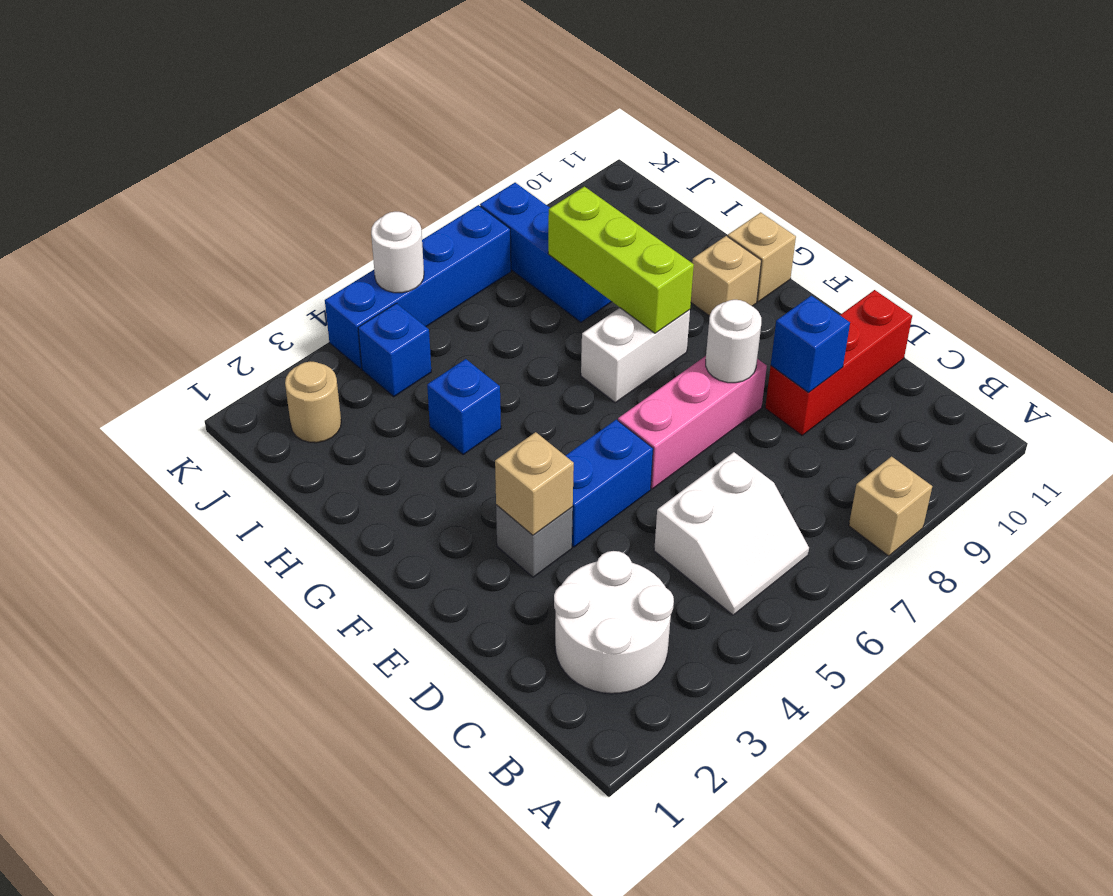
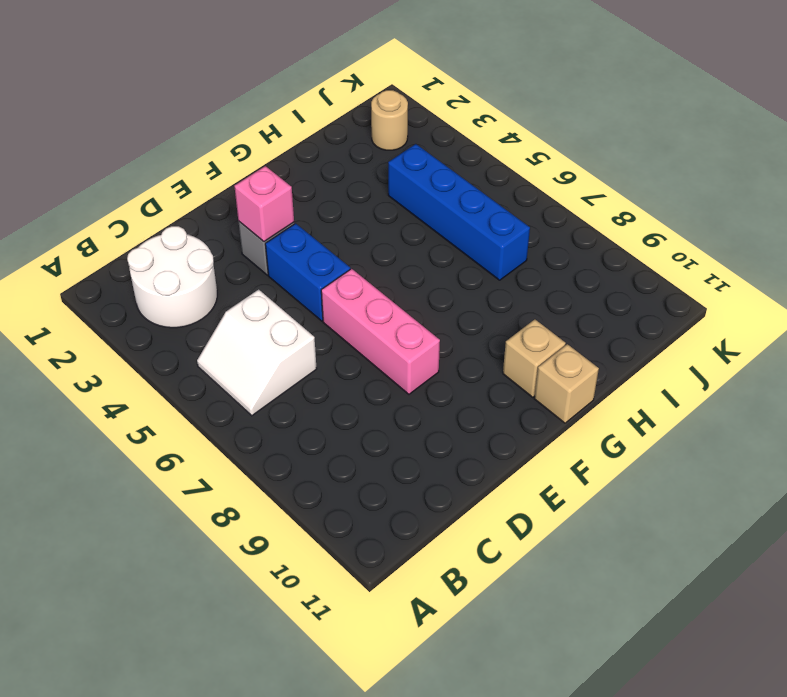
pink 1x1 brick [234,166,294,242] -> tan 1x1 brick [495,432,574,535]
blue 1x4 brick [388,144,530,280] -> blue 1x4 brick moved to [325,205,511,369]
none -> tan 1x1 brick [849,457,932,556]
none -> red 1x3 brick [765,290,912,435]
none -> white 1x2 brick [581,308,690,403]

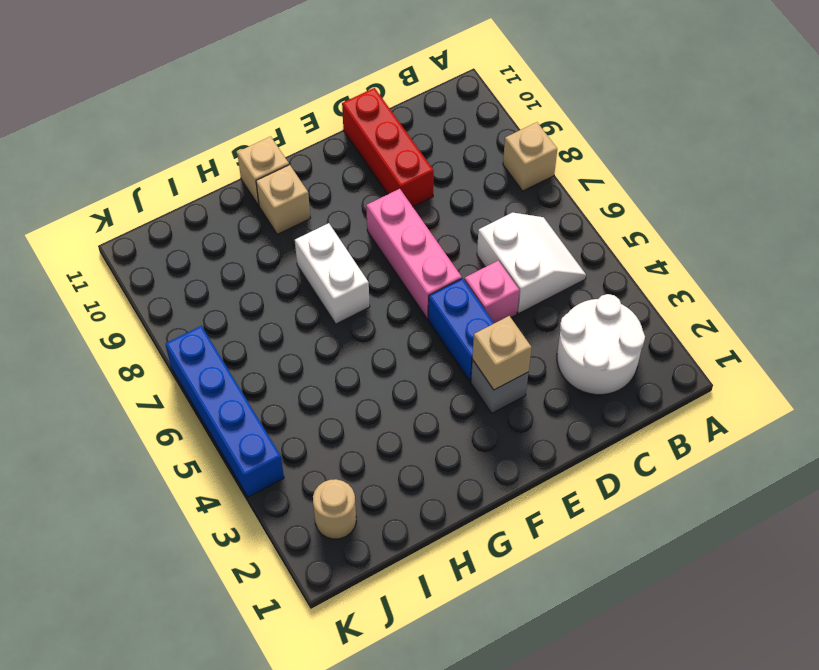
pink 1x1 brick [464,261,519,323] -> none
none -> blue 1x1 brick [427,359,501,454]
none -> blue 1x3 brick [480,183,612,322]
none -> blue 1x1 brick [358,303,431,397]

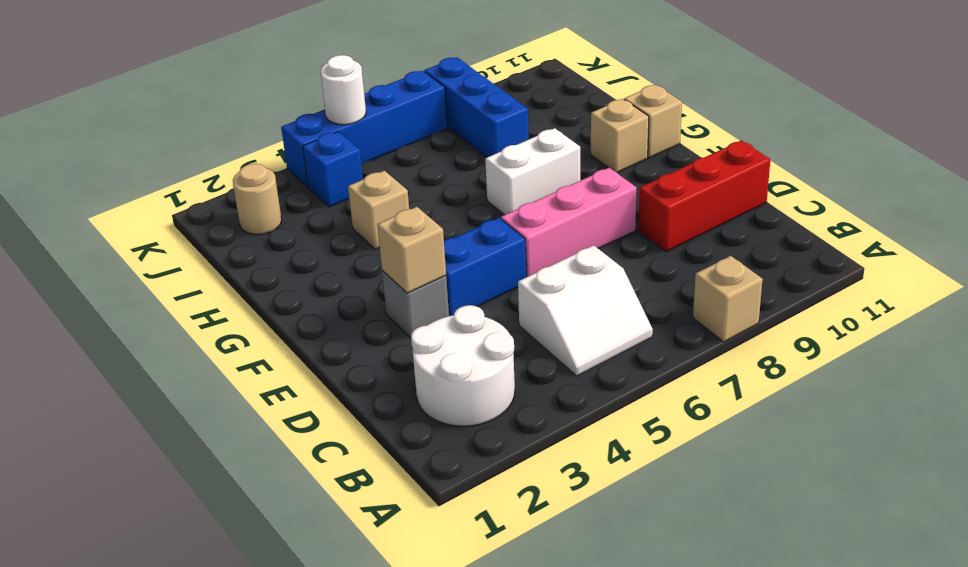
tan 1x1 brick [348,171,409,249] -> blue 1x1 brick [427,359,501,454]
none -> blue 1x1 brick [771,296,850,393]
none -> white 1x1 round brick [706,300,761,383]
none -> lime 1x3 brick [548,186,694,333]

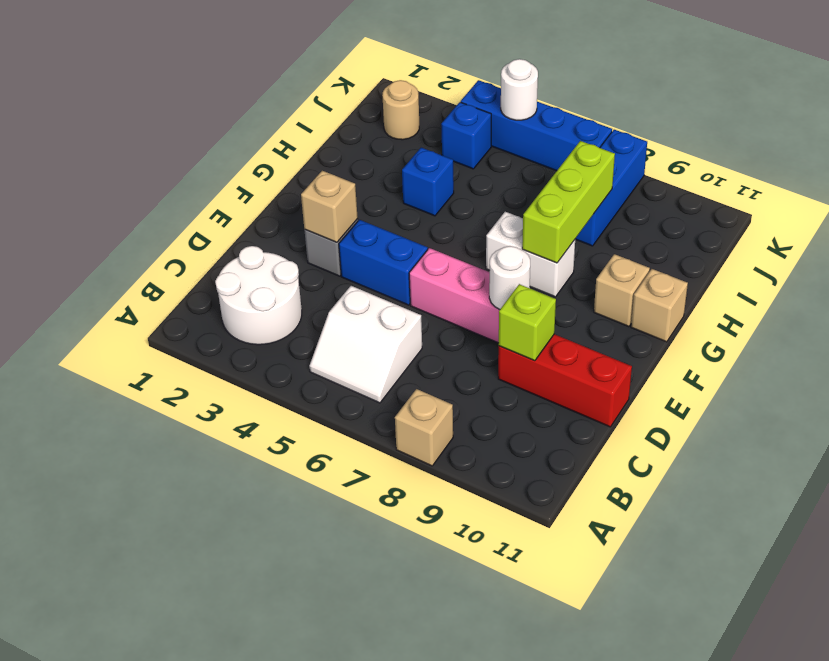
lime 1x1 brick [499,284,556,361] -> blue 1x1 brick [771,296,850,393]

